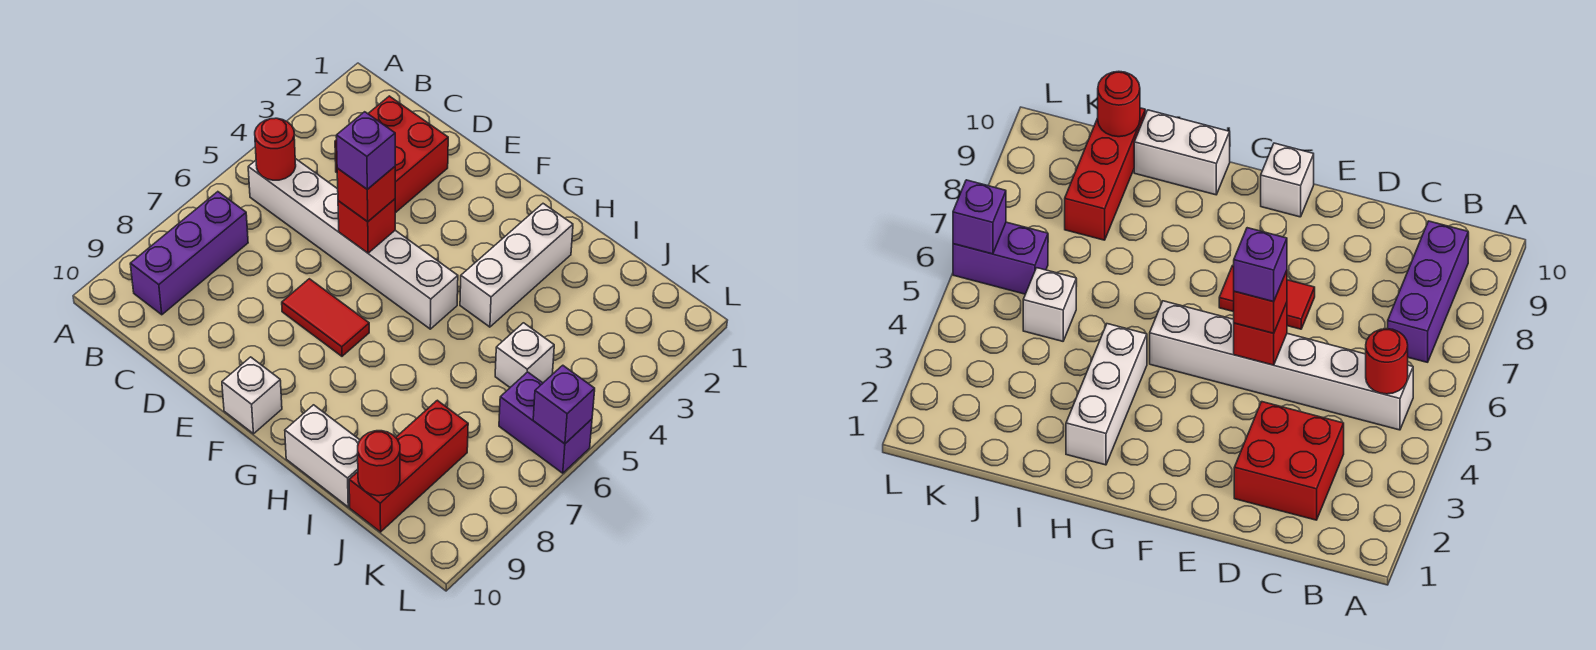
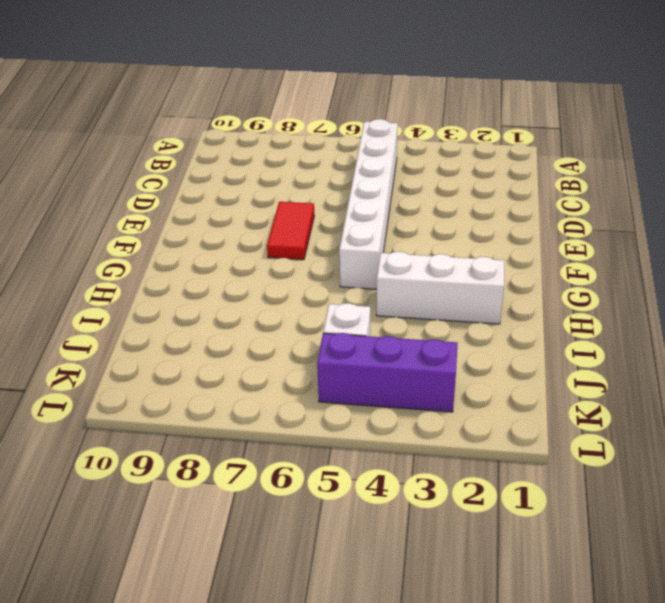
purple 1x3 brick [317,333,458,412] -> purple 1x3 brick moved to [130,192,248,315]
none -> red 2x2 brick [335,96,448,213]
none -> white 1x1 brick [222,357,282,434]
none -> white 1x2 brick [285,405,360,507]

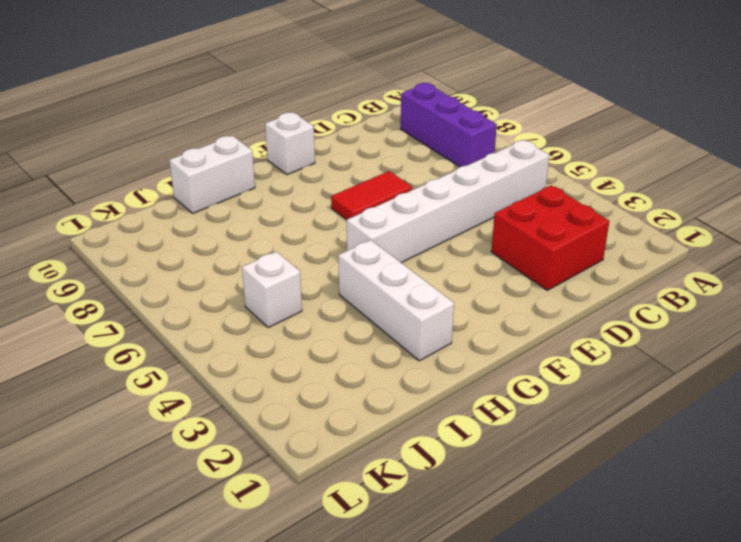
none -> red 1x3 brick [349,400,468,532]
none -> purple 1x2 brick [499,372,592,473]
none -> red 1x1 round brick [255,118,296,180]

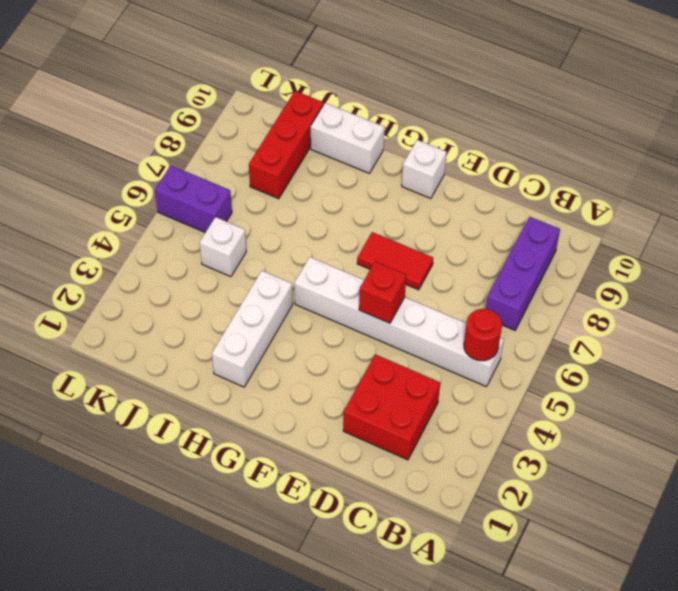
none -> red 1x1 round brick [358,431,400,496]
none -> purple 1x1 brick [533,365,595,444]
none -> red 1x1 brick [337,167,395,222]

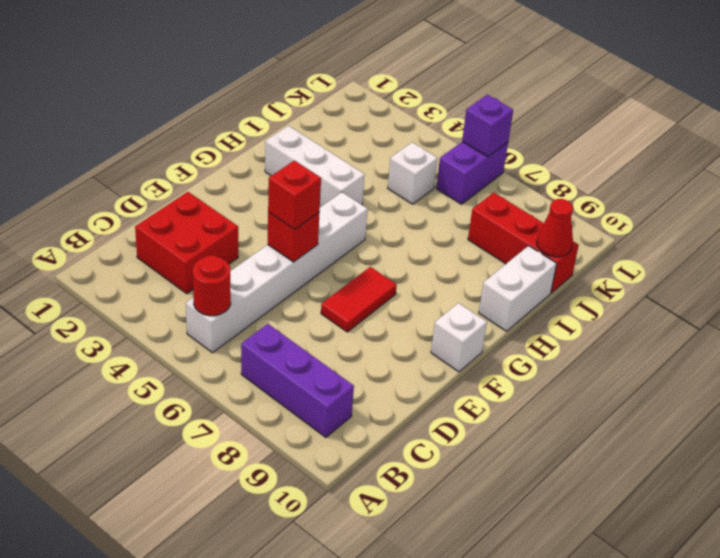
red 1x1 cone [537,199,573,257] -> red 1x1 round brick [358,431,400,496]
none -> purple 1x1 brick [336,112,395,189]

